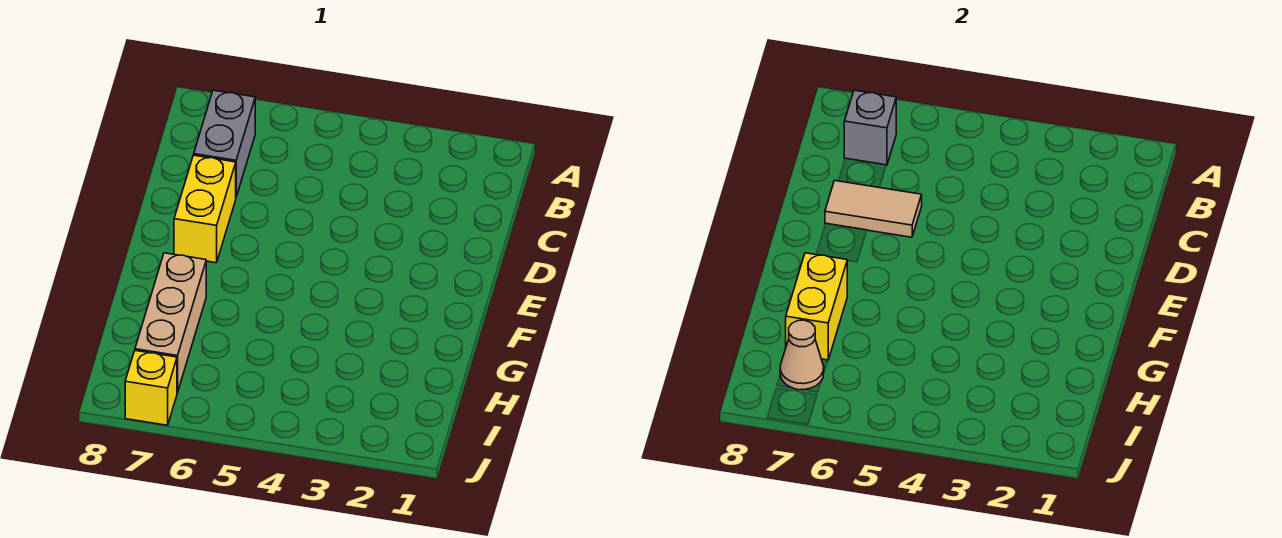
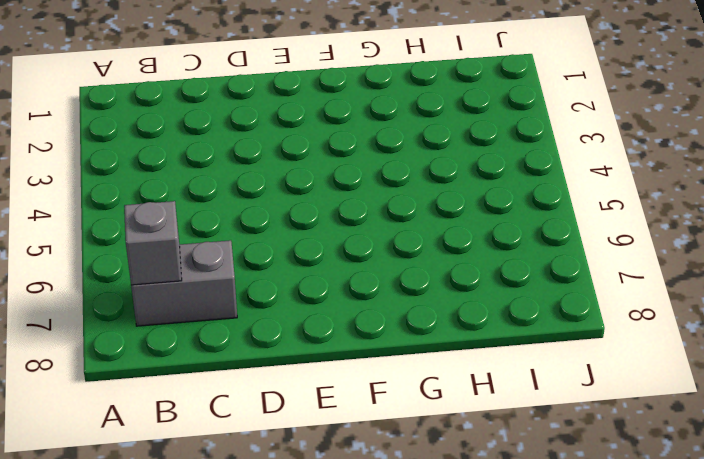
none -> yellow 1x2 brick [174,155,236,263]
none -> tan 1x3 brick [135,253,206,393]

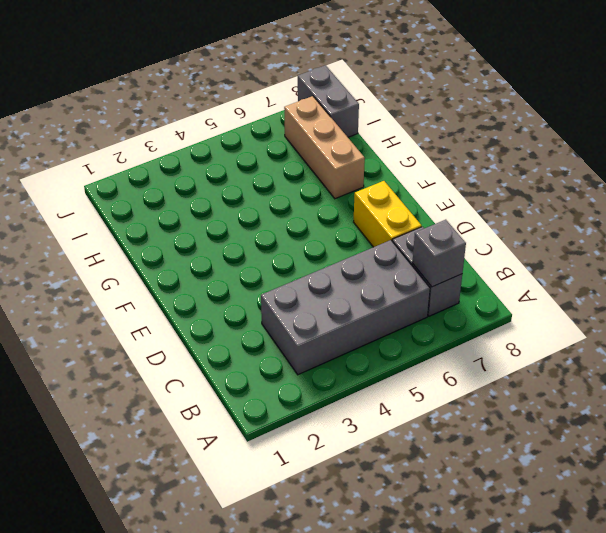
grey 2x4 brick [261,240,430,375] -> none
grey 1x2 brick [298,65,359,137] -> none
none -> yellow 1x1 brick [125,351,177,425]
none -> tan 1x2 tile [825,180,922,237]

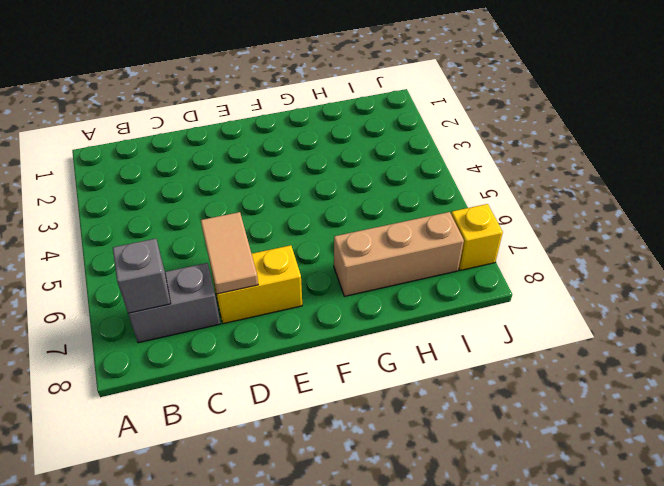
none -> yellow 1x2 brick [786,253,847,360]
none -> tan 1x1 cone [780,320,824,390]

